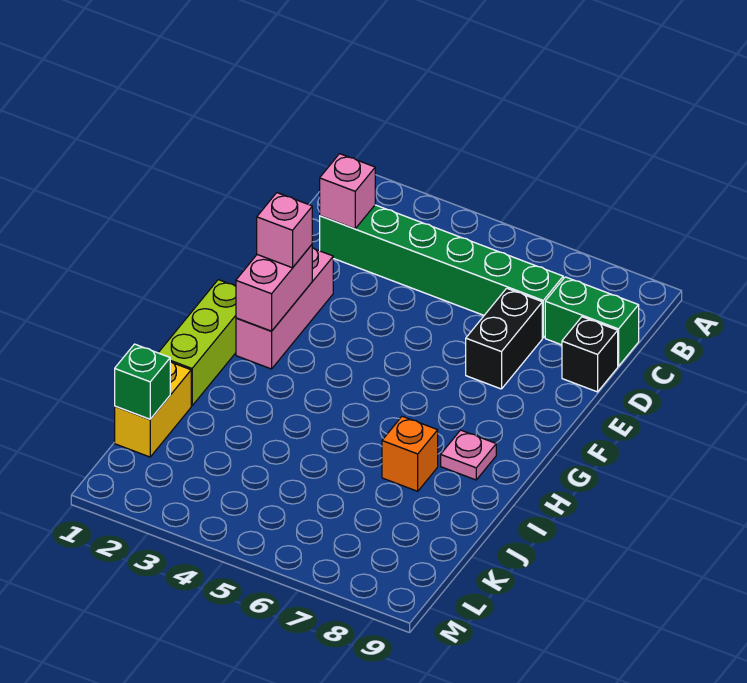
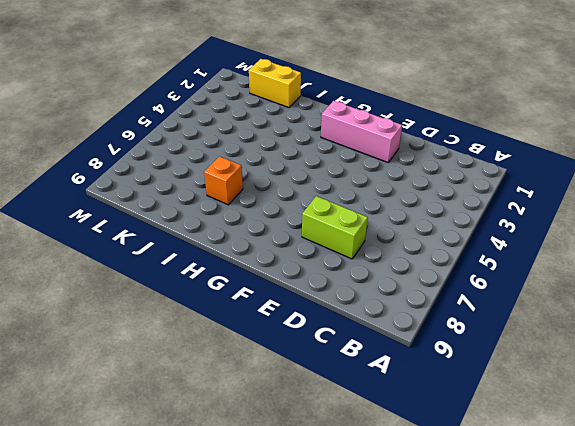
lime 1x2 brick [302,196,368,259] -> black 1x2 brick [466,288,542,389]
none -> green 1x6 brick [320,205,563,338]
none -> green 1x2 brick [545,277,639,366]
none -> black 1x1 brick [562,317,618,392]

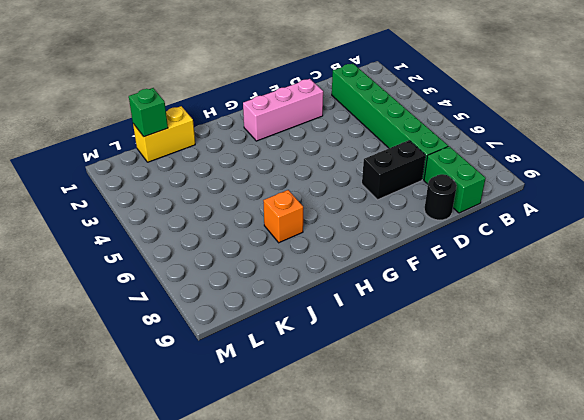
black 1x1 round brick [424,174,457,220] -> black 1x1 brick [562,317,618,392]
none -> lime 1x3 brick [158,280,236,406]
none -> pink 1x1 plate [441,430,496,480]
none -> pink 1x1 brick [320,154,375,229]

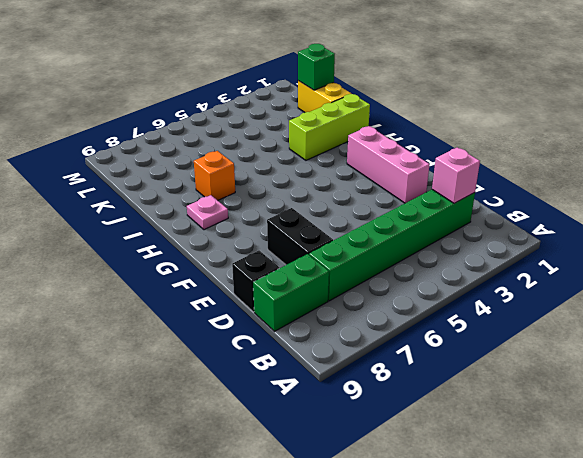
lime 1x3 brick [289,94,370,160] -> lime 1x3 brick turned to [158,280,236,406]
none -> pink 1x2 brick [236,245,312,331]
none -> pink 1x1 brick [257,193,312,268]

